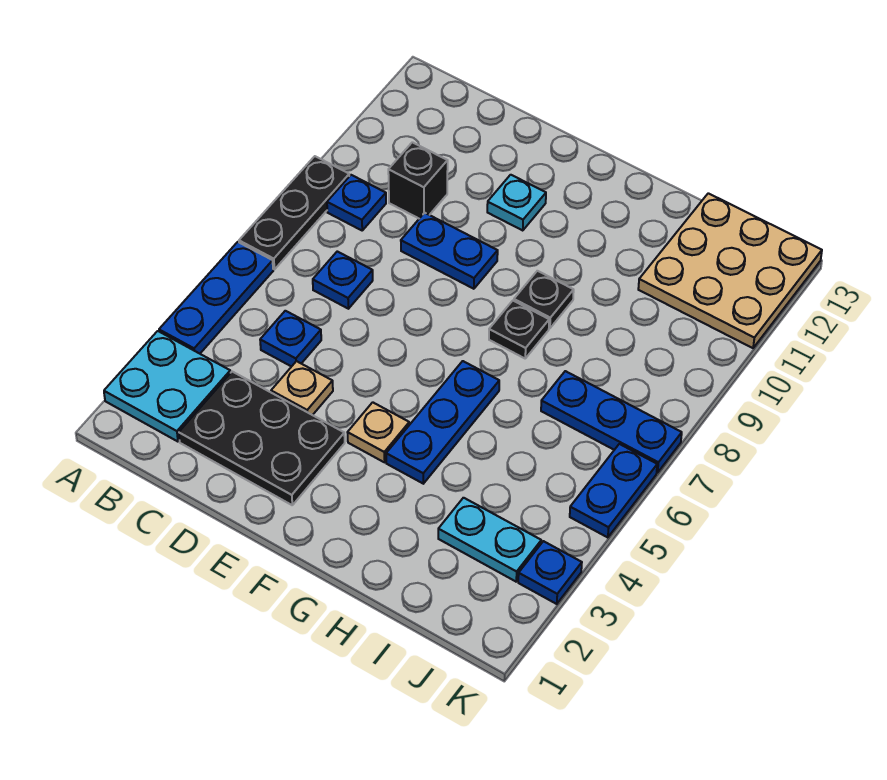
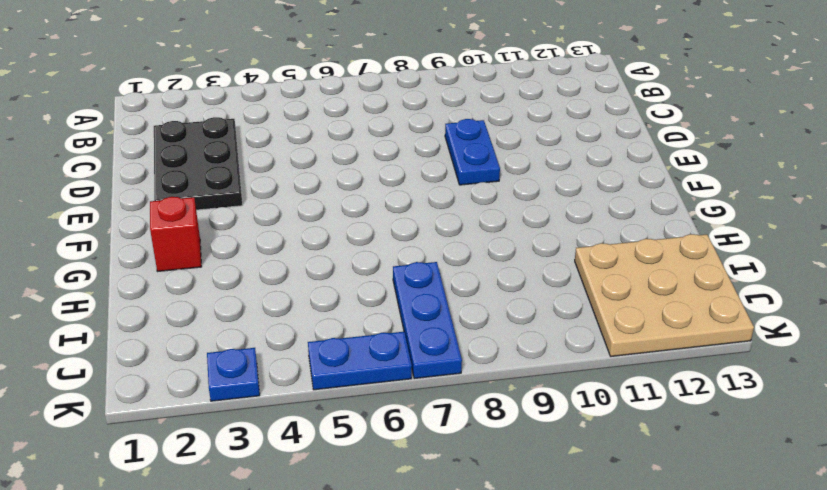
red 1x1 brick [150,197,201,272] -> none
none -> cyan 2x2 plate [104,331,230,442]
none -> blue 1x3 plate [159,242,273,354]
none -> black 1x3 plate [239,156,349,269]

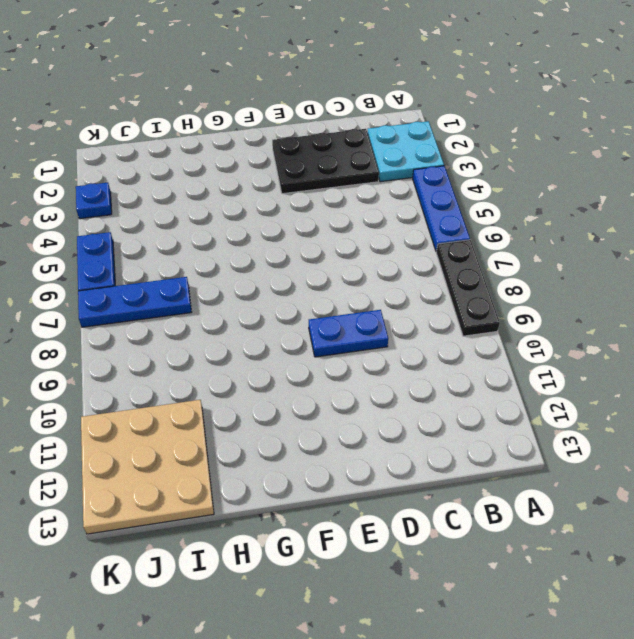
none -> blue 1x1 plate [327,175,386,230]
none -> blue 1x1 plate [260,311,321,367]
none -> blue 1x1 plate [313,251,373,309]

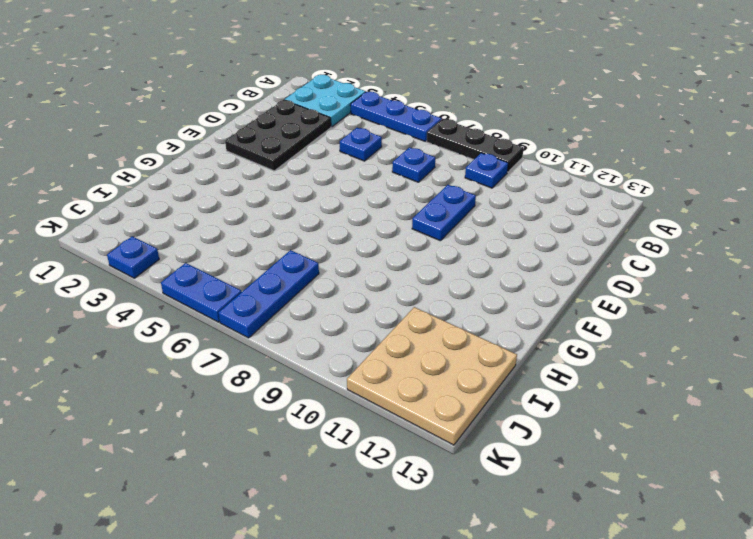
none -> black 1x1 brick [388,142,448,218]
none -> tan 1x1 plate [271,361,333,415]
none -> cyan 1x1 plate [487,175,546,231]

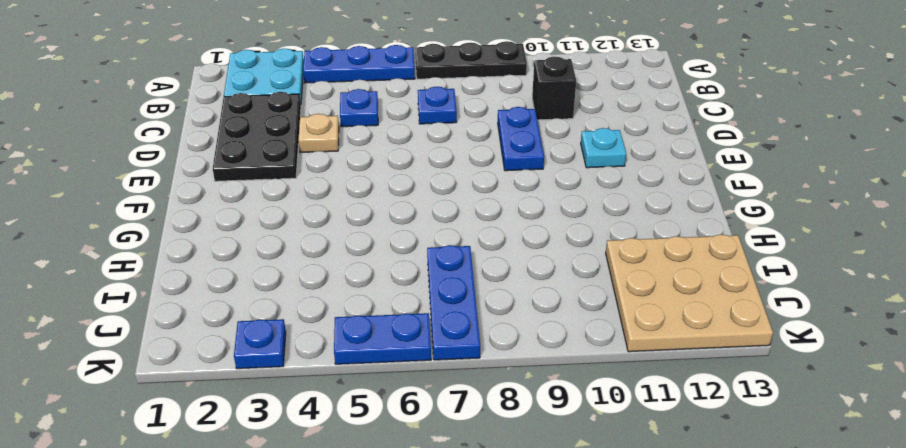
none -> blue 1x1 plate [327,175,386,230]
none -> tan 1x1 plate [347,402,409,462]
none -> blue 1x3 plate [386,361,499,484]

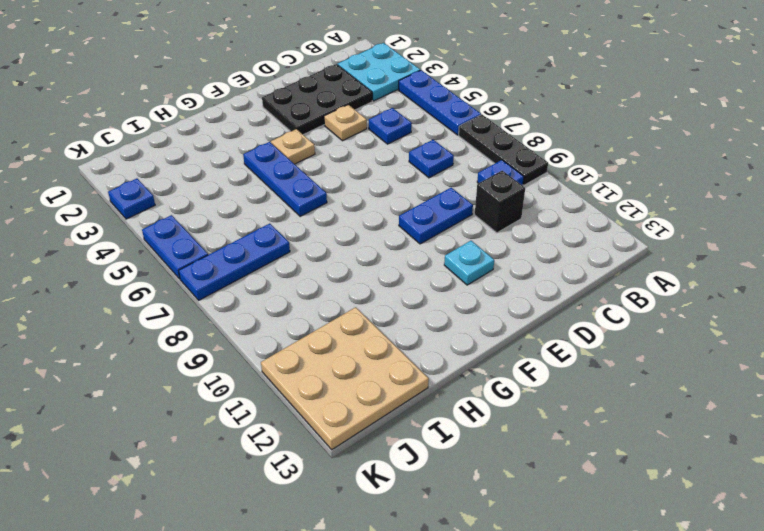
none -> black 1x1 plate [489,301,549,358]
none -> black 1x1 plate [514,271,574,328]
none -> cyan 1x2 plate [438,498,541,582]

